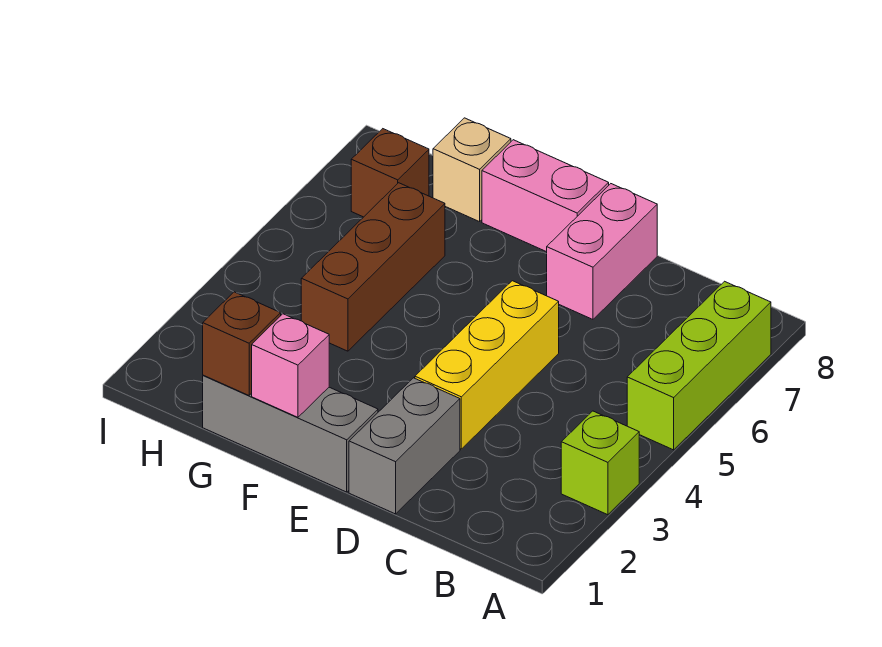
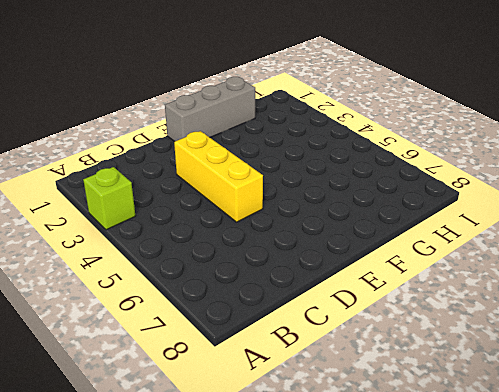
none -> lime 1x3 brick [627,281,771,450]
none -> grey 1x2 brick [349,378,460,514]
none -> pink 1x2 brick [547,184,657,319]

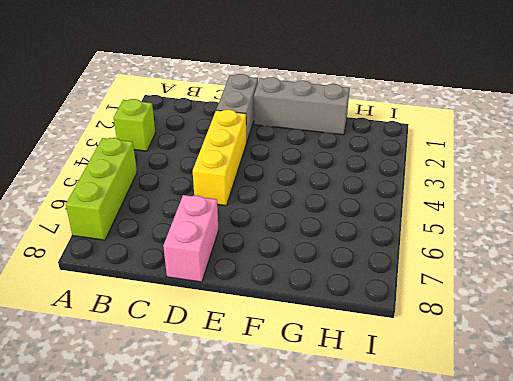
none -> pink 1x2 brick [482,140,609,252]
none -> brown 1x3 brick [301,183,445,351]
none -> tan 1x1 brick [433,118,511,222]

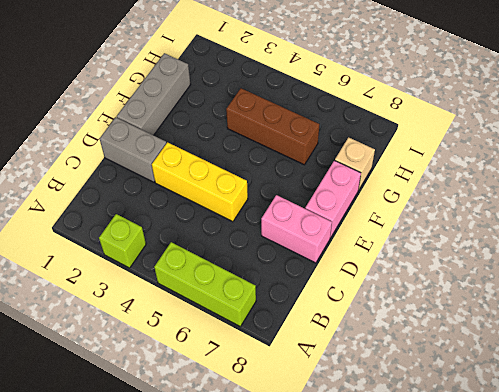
none -> brown 1x1 brick [351,129,429,217]
none -> pink 1x1 brick [252,314,329,417]
none -> brown 1x1 brick [203,292,281,395]

